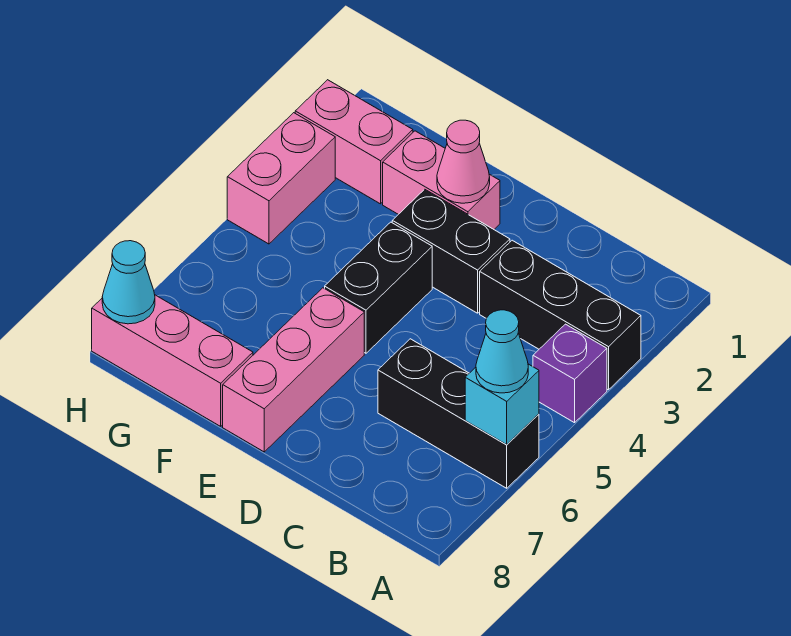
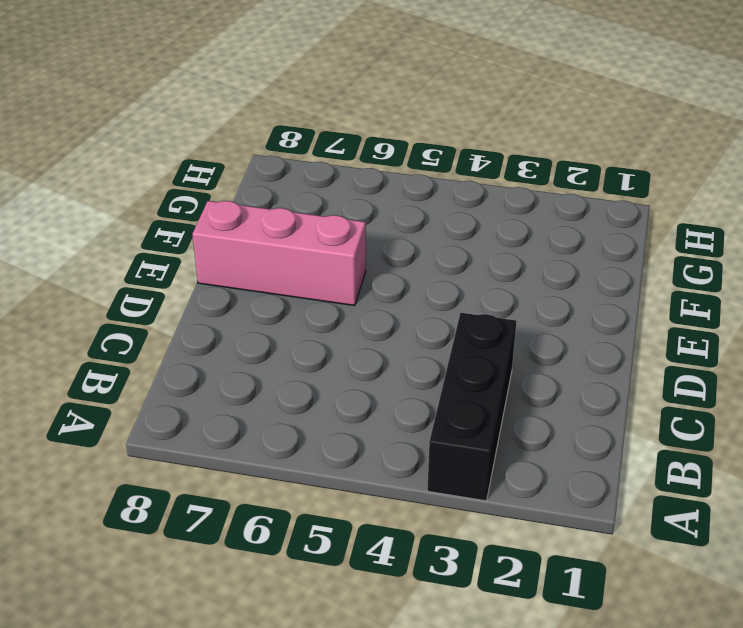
none -> purple 1x1 brick [533,324,607,423]
none -> black 1x3 brick [378,339,539,488]
none -> black 1x2 brick [392,189,510,313]

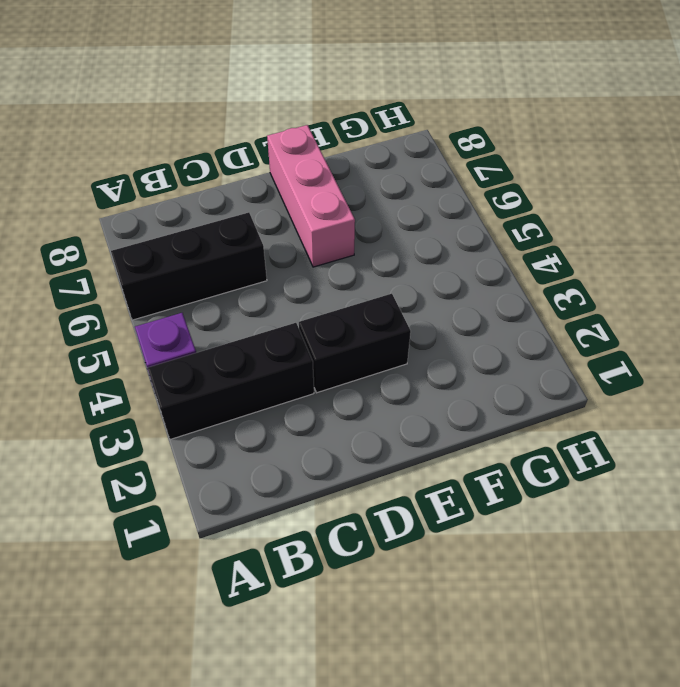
none -> pink 1x2 brick [383,131,500,229]
none -> black 1x2 brick [325,222,432,353]
none -> pink 1x3 brick [92,295,253,426]

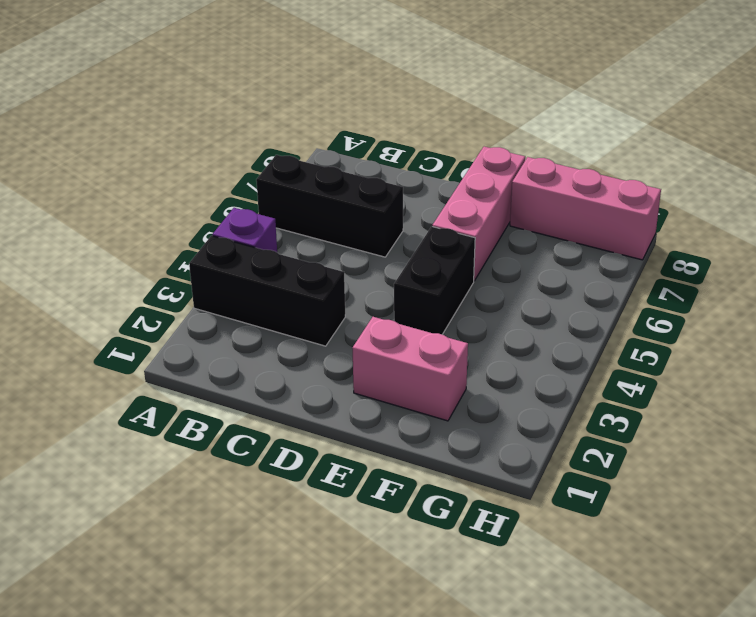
none -> black 1x2 brick [392,189,510,313]
none -> pink 1x2 brick [295,80,413,204]
none -> pink 1x2 brick [227,113,335,244]

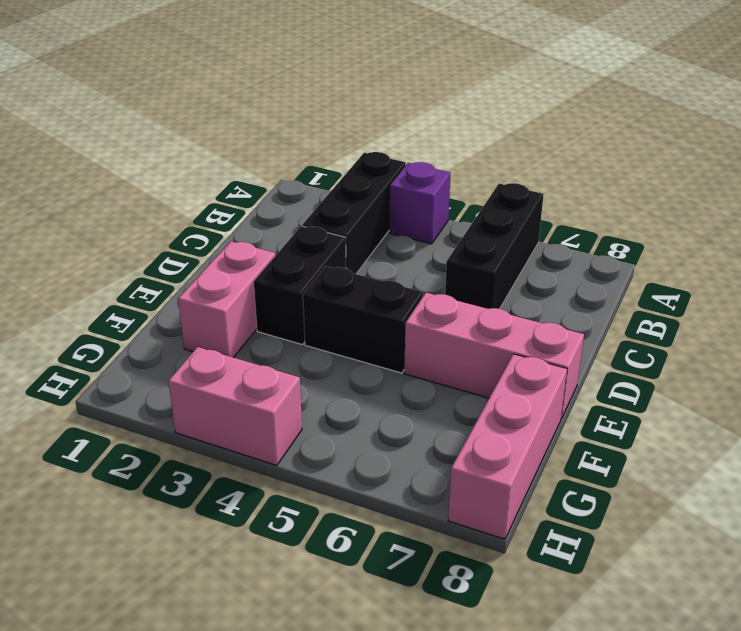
none -> pink 1x2 brick [295,80,413,204]
none -> cyan 1x1 brick [465,364,539,445]
none -> pink 1x1 cone [437,120,490,203]

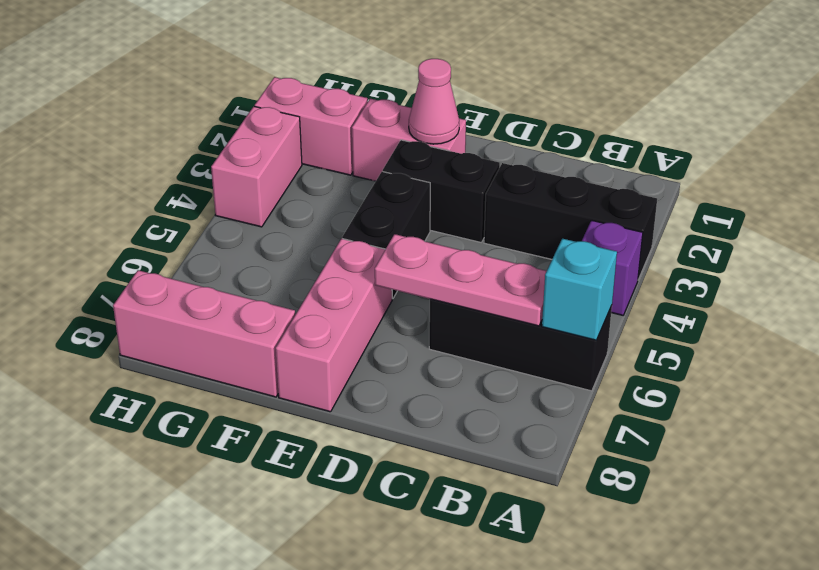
pink 1x3 plate [375,234,546,326] -> none
none -> cyan 1x1 cone [102,241,155,324]
none -> cyan 1x1 cone [476,310,528,393]

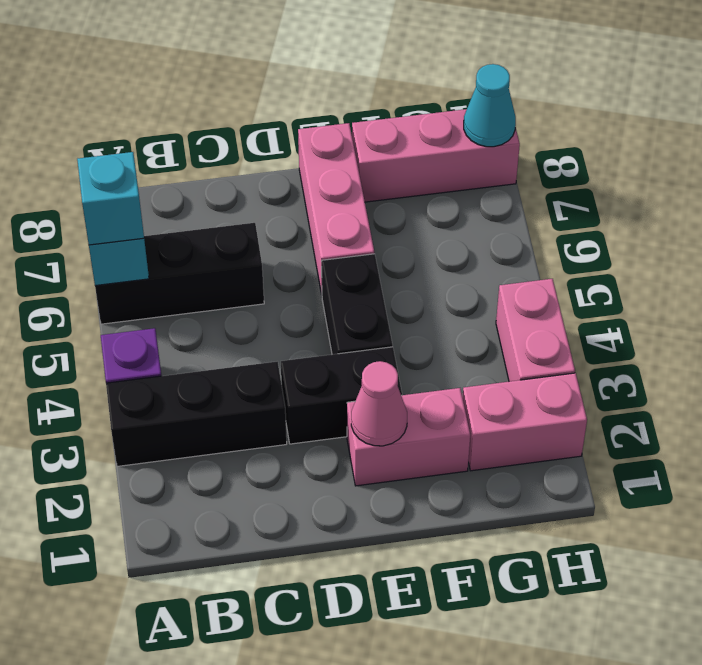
cyan 1x1 brick [77,152,144,245] -> cyan 1x1 cone [476,310,528,393]

